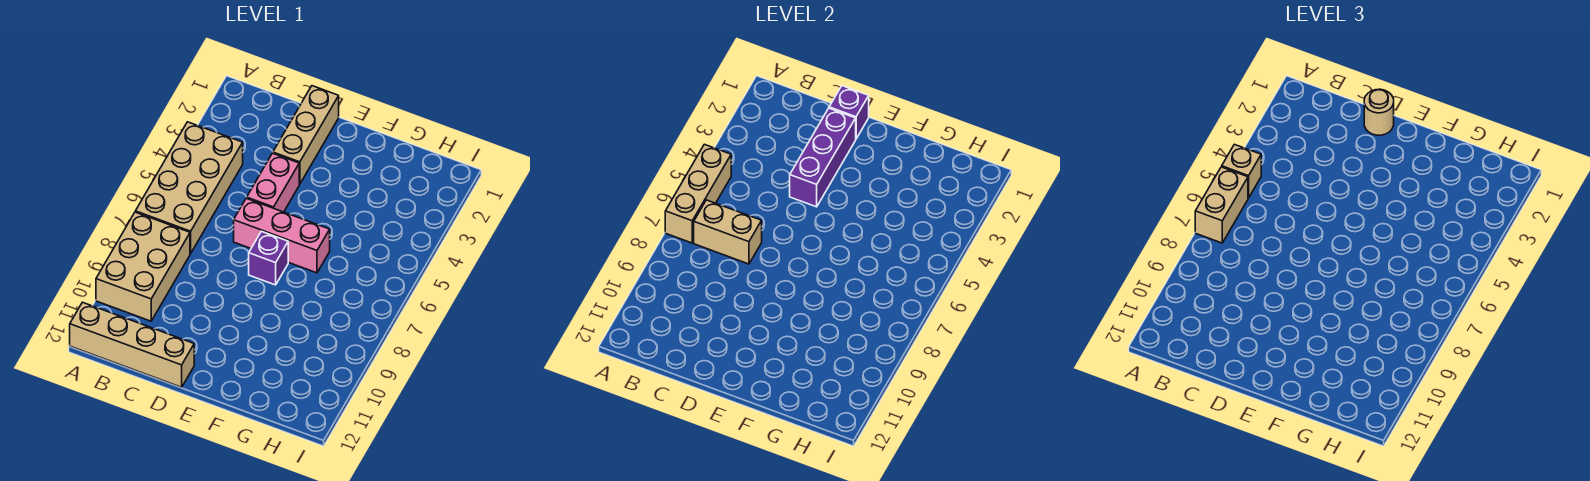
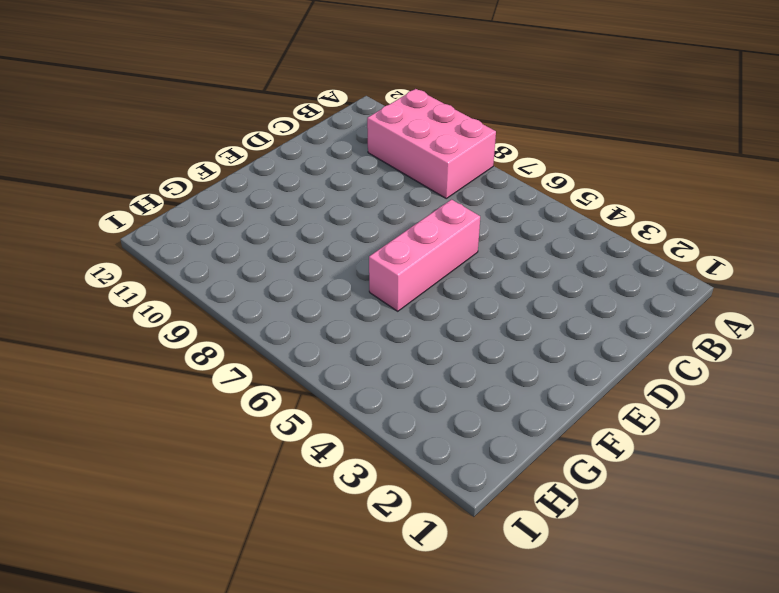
pink 2x3 brick [367,89,496,198] -> tan 2x3 brick [96,212,190,321]
none -> tan 2x4 brick [135,122,243,254]
none -> tan 1x4 brick [70,302,194,387]
none -> tan 1x3 brick [273,86,339,184]

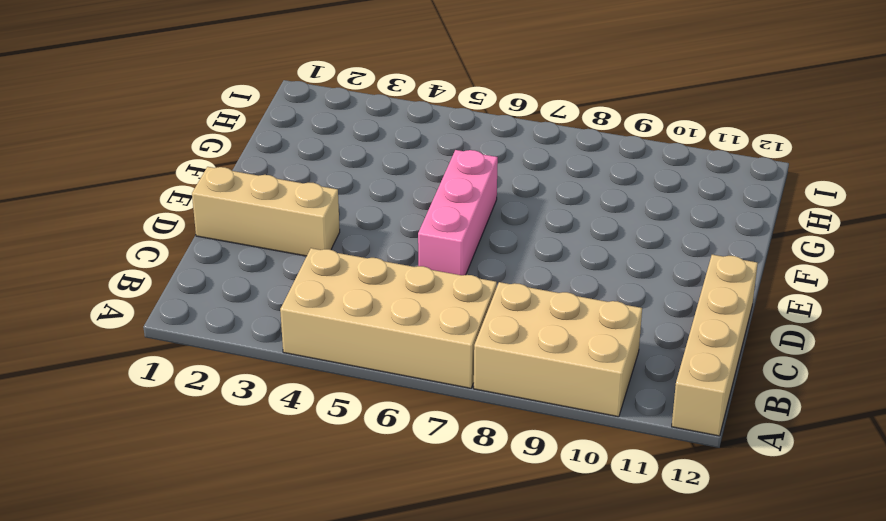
none -> pink 1x2 brick [247,153,299,212]
none -> purple 1x1 brick [249,231,288,285]
none -> tan 1x3 brick [665,144,731,243]

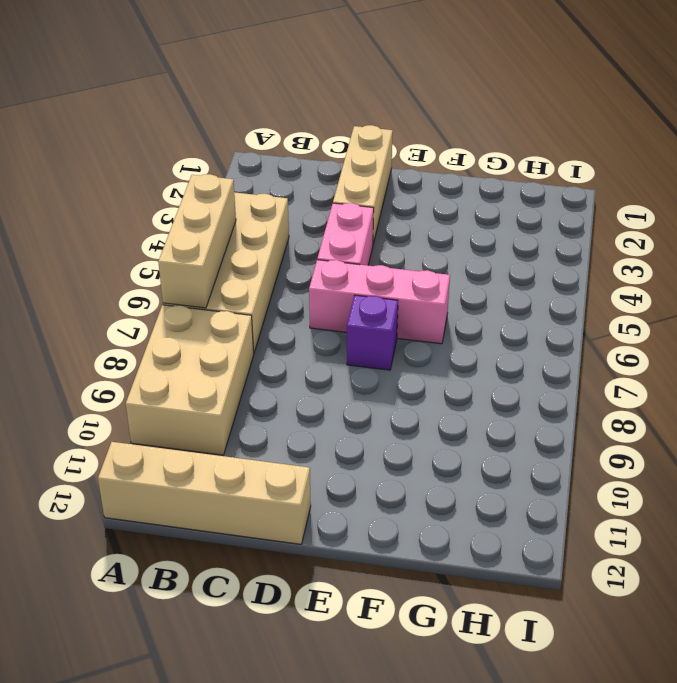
none -> tan 1x2 brick [694,200,762,264]
none -> purple 1x1 brick [829,86,869,139]
none -> purple 1x3 brick [790,108,856,207]

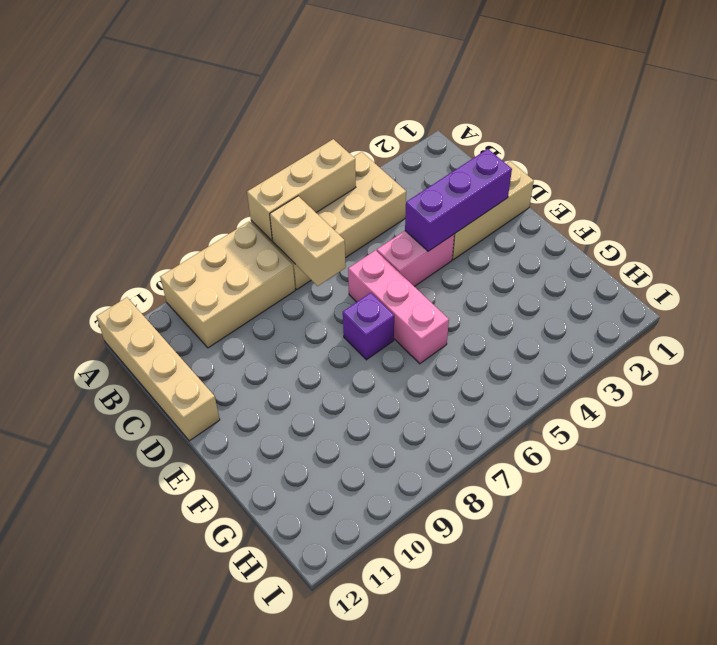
none -> purple 1x1 brick [829,86,869,139]
none -> tan 1x1 brick [1222,144,1261,198]
none -> tan 1x2 brick [1195,167,1248,243]

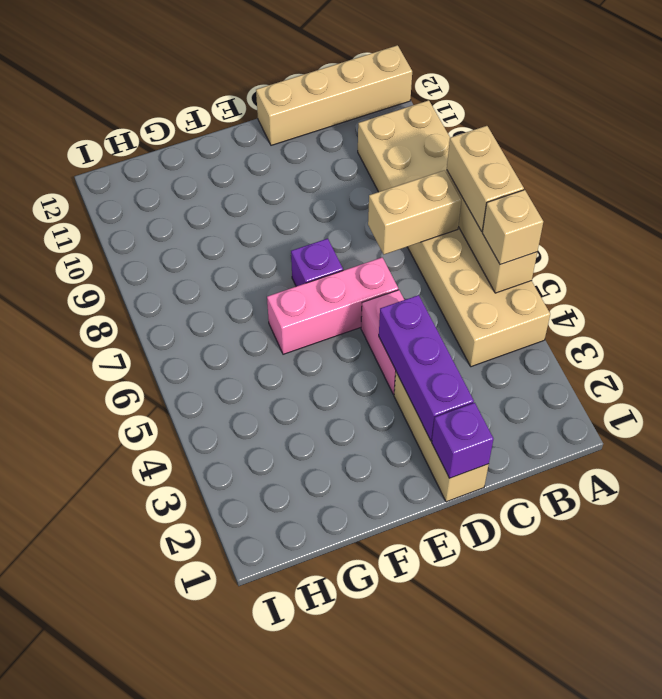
none -> tan 1x1 round brick [1364,89,1394,135]

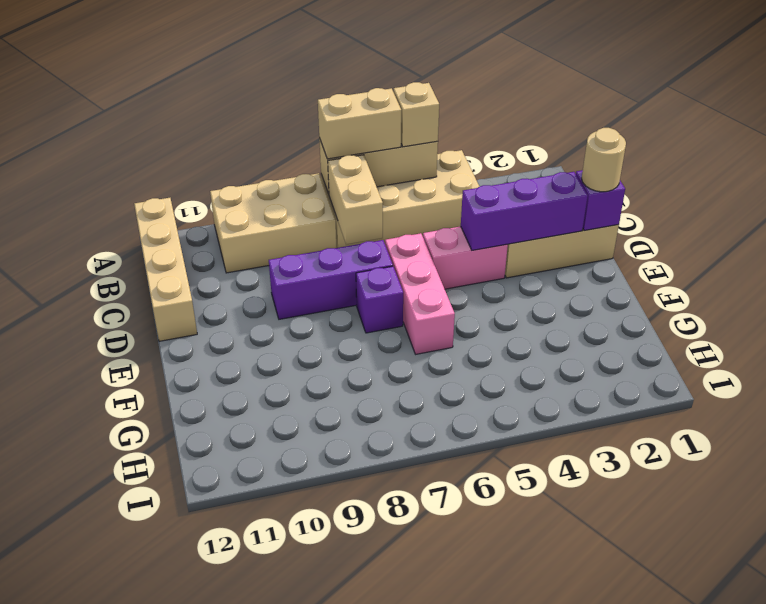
purple 1x3 brick [269,240,393,319] -> none

